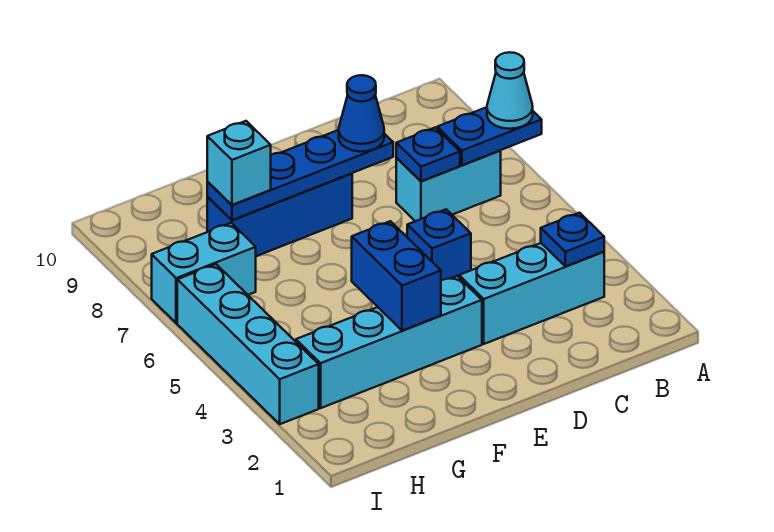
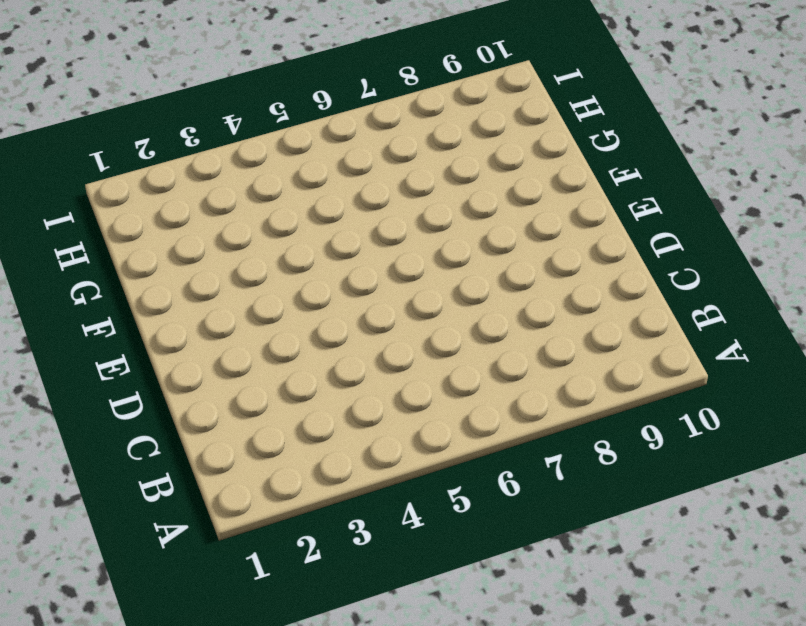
none -> cyan 1x3 brick [459,243,604,344]
none -> cyan 1x2 brick [396,151,501,221]
none -> blue 1x1 brick [407,209,471,280]

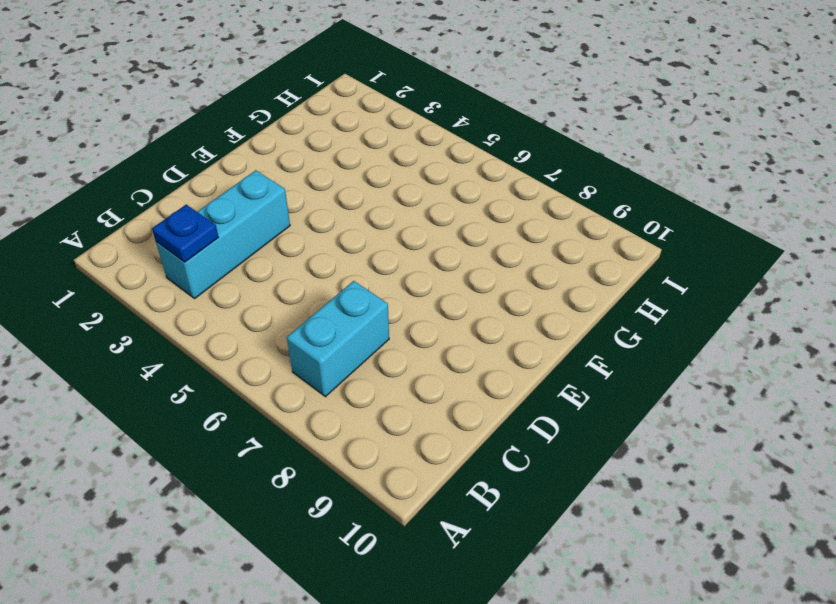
none -> blue 1x1 brick [407,209,471,280]
none -> cyan 1x4 brick [296,276,482,408]
none -> blue 1x3 brick [207,173,352,256]

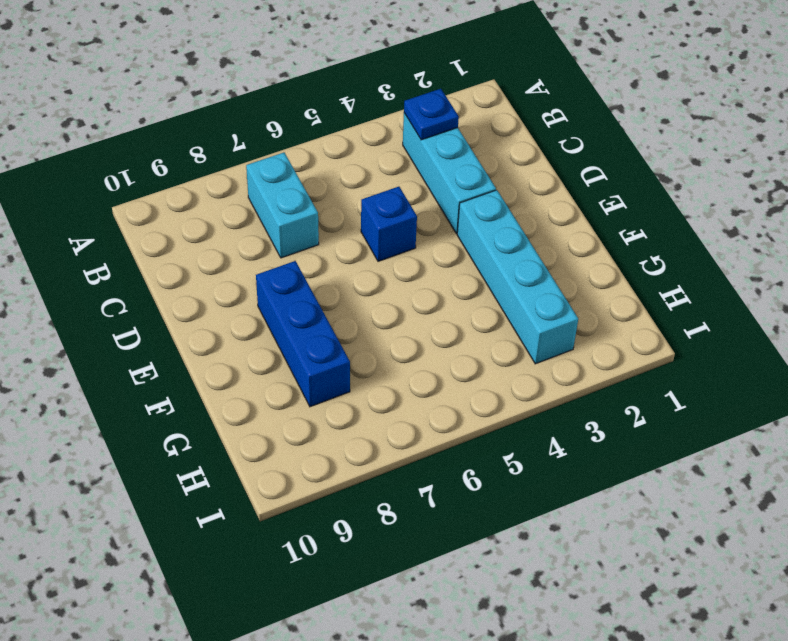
none -> cyan 1x2 brick [152,223,256,323]
none -> cyan 1x4 brick [177,264,319,424]
none -> blue 1x2 plate [437,107,542,165]

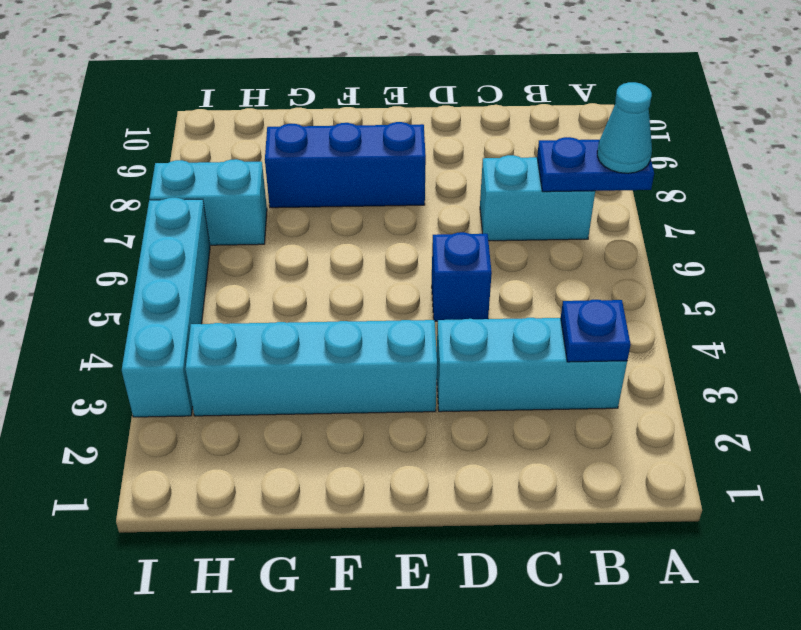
none -> blue 1x1 plate [396,128,460,181]
none -> blue 1x4 plate [207,130,393,220]
none -> blue 1x2 brick [352,221,441,331]

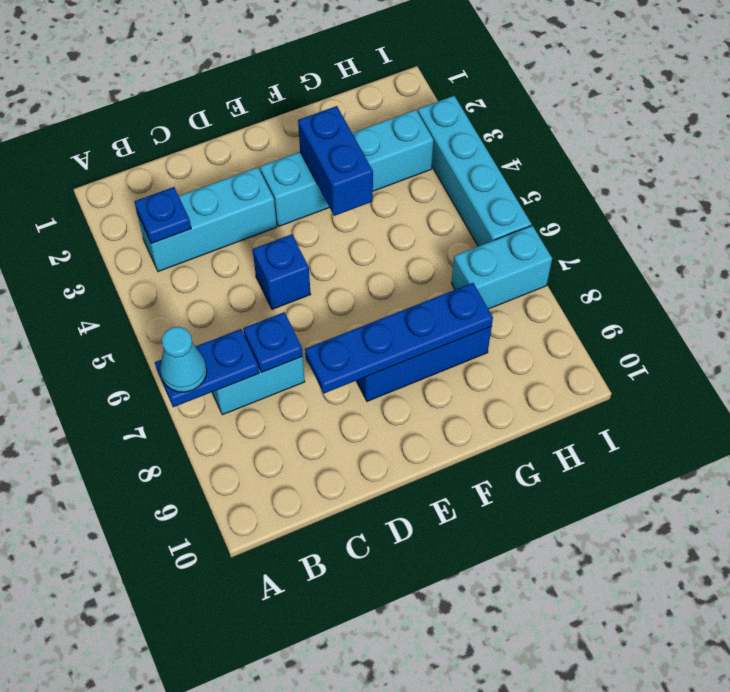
none -> blue 1x1 cone [339,75,384,152]
none -> cyan 1x1 brick [207,121,271,205]

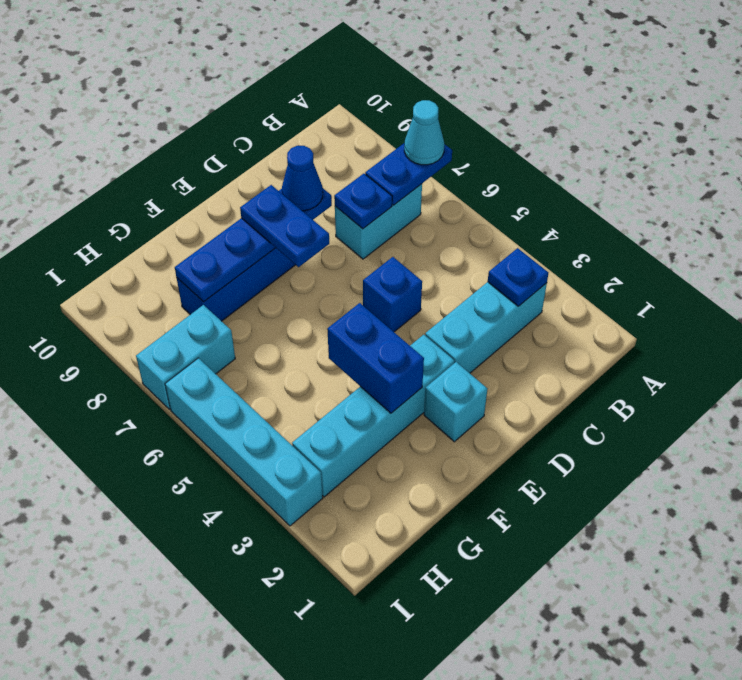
cyan 1x1 brick [424,362,488,442] -> cyan 1x1 brick moved to [207,121,271,205]
blue 1x2 plate [240,185,329,267] -> none

